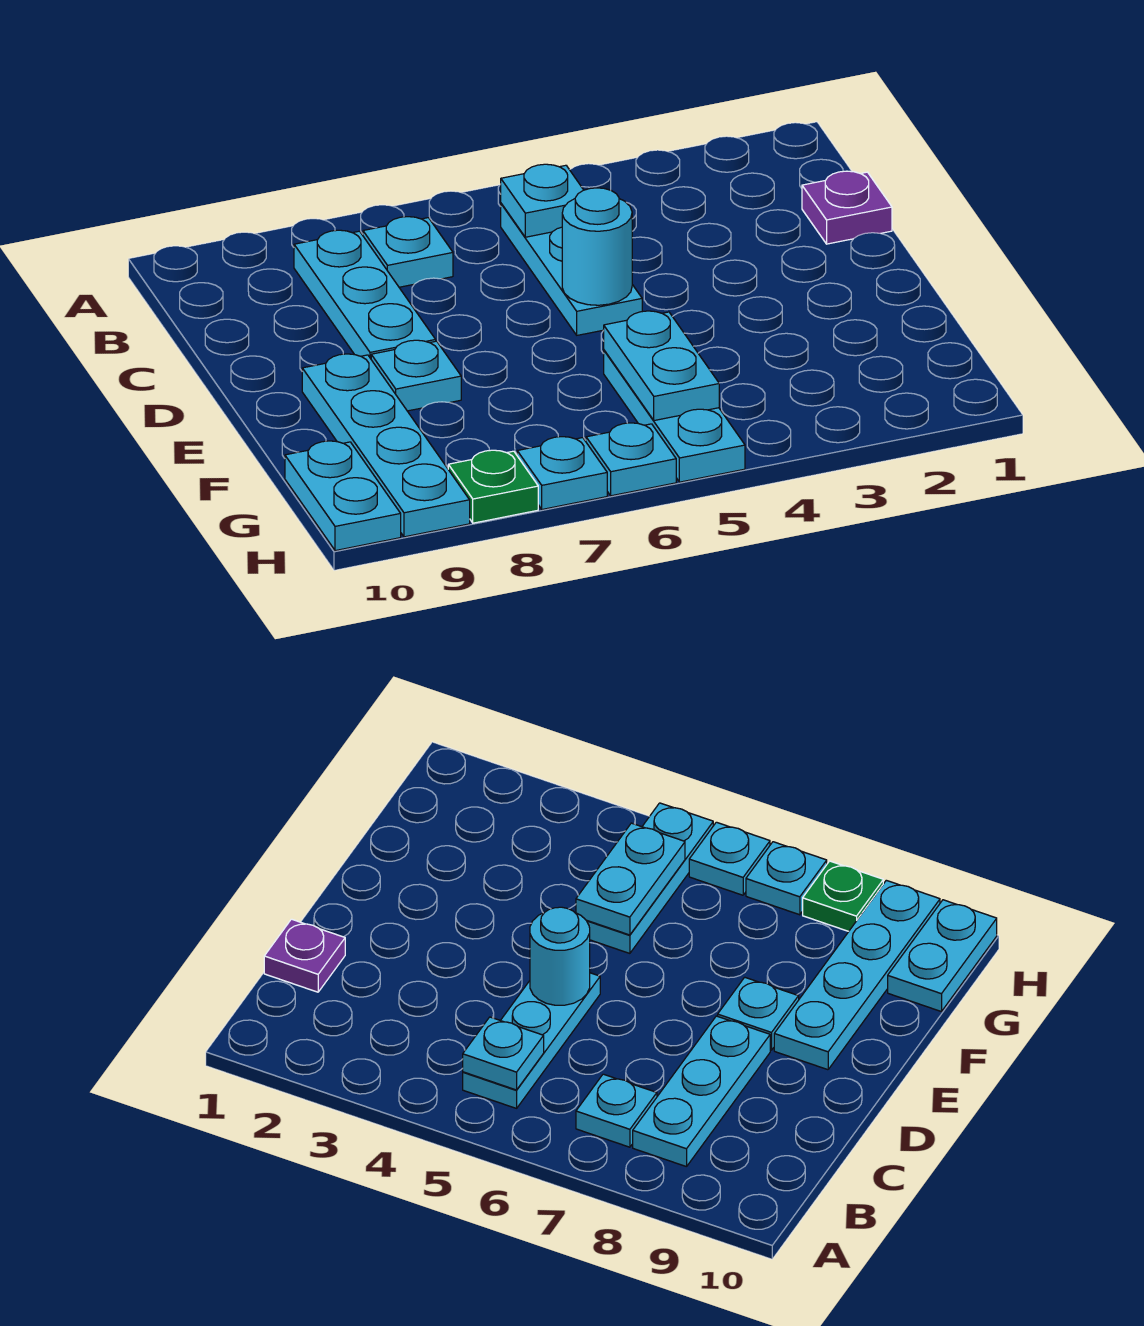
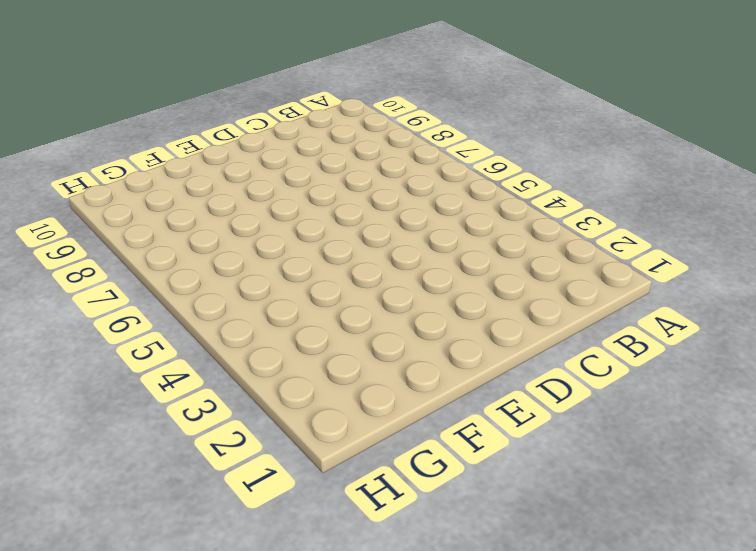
none -> cyan 1x3 plate [501,204,642,335]
none -> cyan 1x1 plate [363,217,453,287]
none -> cyan 1x3 plate [294,230,436,359]

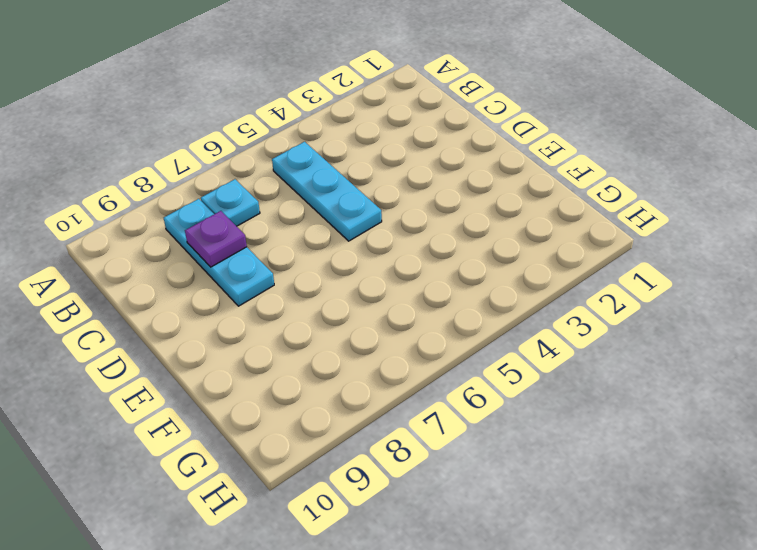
purple 1x1 plate [185,211,247,267] -> purple 1x1 plate moved to [802,171,892,244]
none -> cyan 1x1 plate [371,340,461,411]
none -> cyan 1x4 plate [302,354,470,537]
none -> cyan 1x3 plate [604,350,745,482]

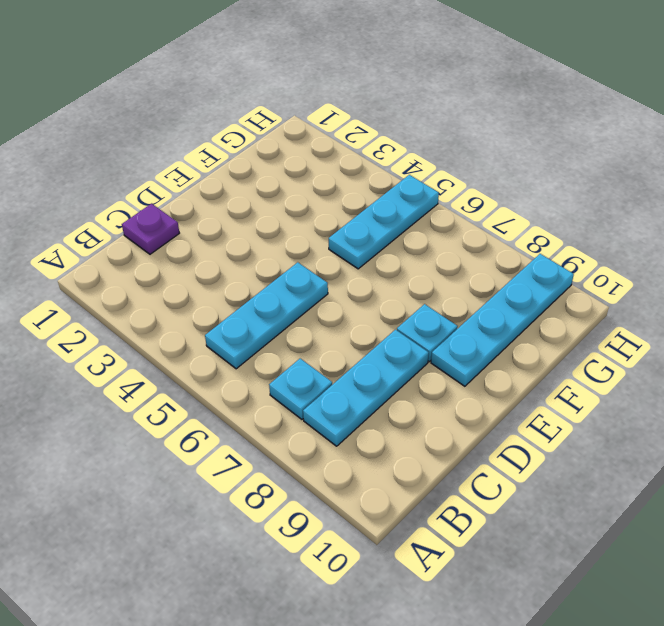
none -> cyan 1x2 plate [285,441,401,551]
none -> cyan 1x1 plate [586,423,676,496]
none -> cyan 1x1 plate [517,437,607,509]

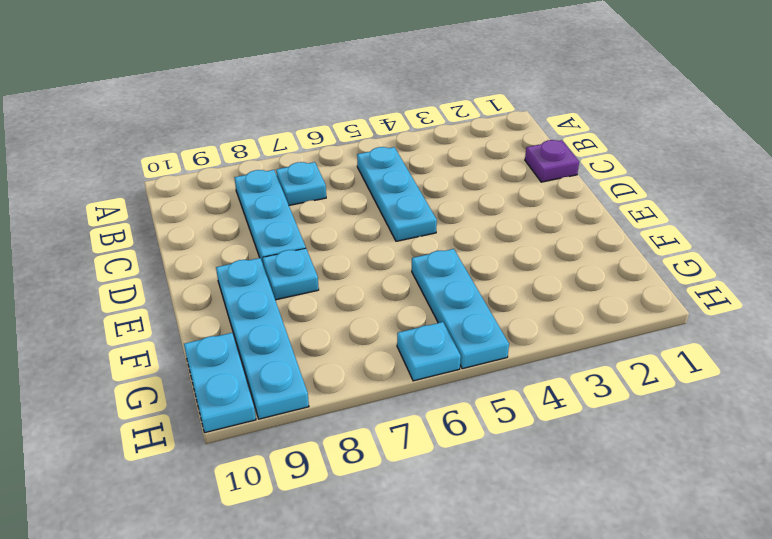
none -> cyan 1x1 plate [517,437,607,509]
none -> green 1x1 plate [448,450,538,523]
none -> cyan 1x1 plate [501,164,583,237]

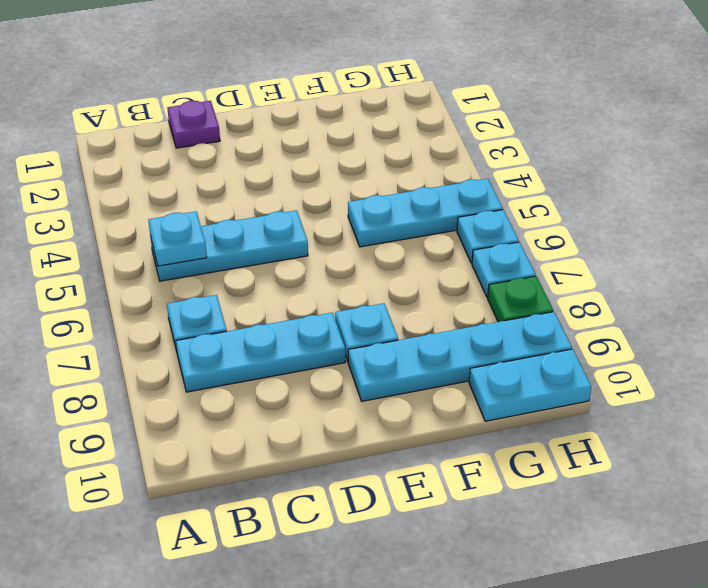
none -> cyan 1x1 round brick [562,188,632,305]
none -> cyan 1x2 plate [603,311,719,421]

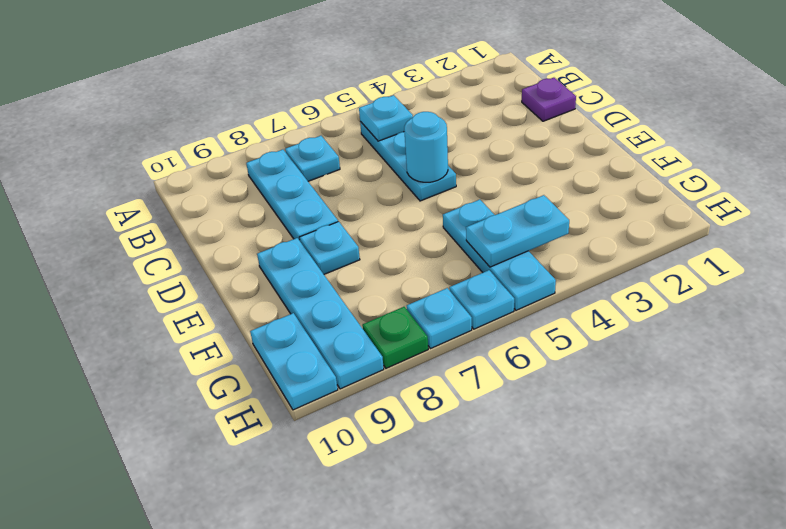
cyan 1x2 plate [466,195,569,267] -> cyan 1x2 plate turned to [603,311,719,421]

